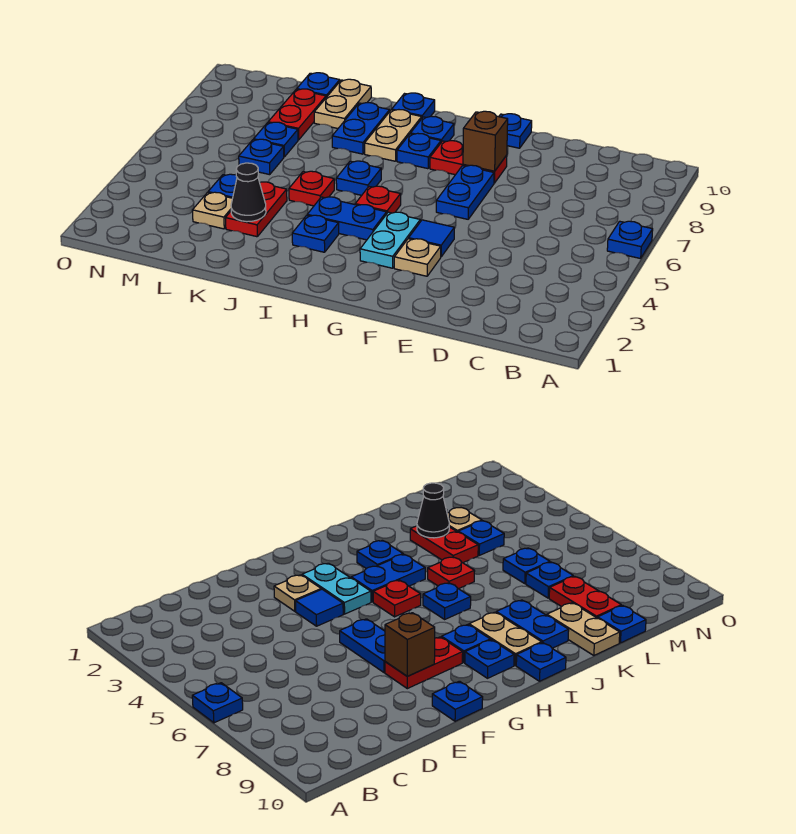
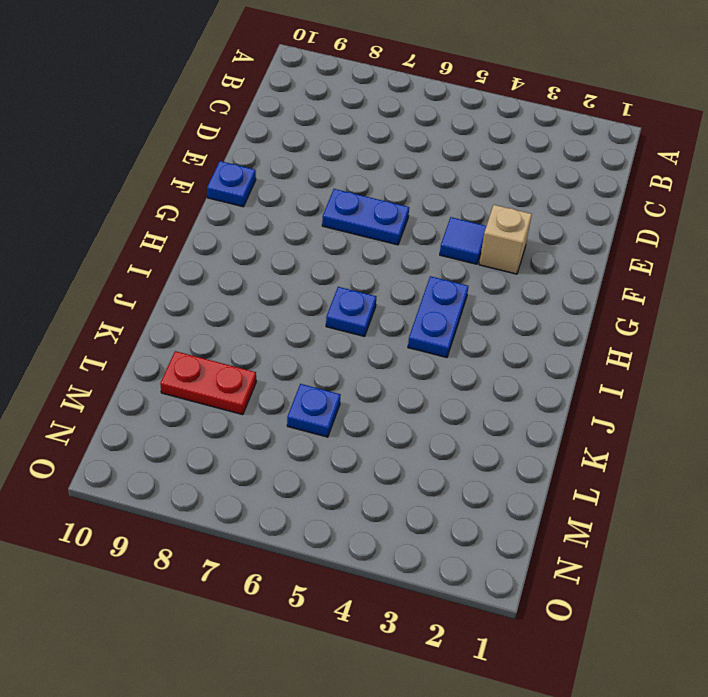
tan 1x1 brick [479,205,532,274] -> tan 1x1 plate [394,239,441,276]
none -> blue 1x1 plate [607,221,653,259]
none -> red 1x2 plate [430,141,507,183]
none -> cyan 1x2 plate [360,212,420,268]

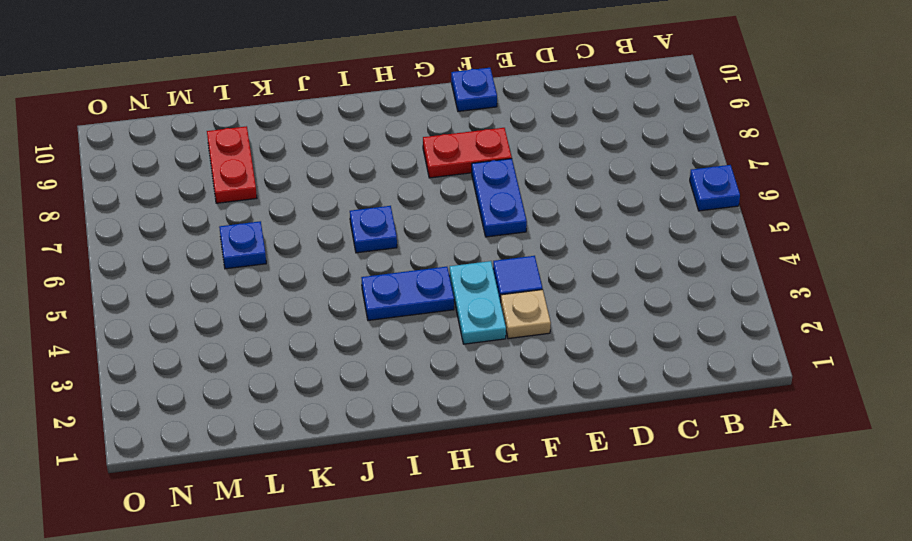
none -> red 1x1 plate [355,186,401,213]
none -> blue 1x1 plate [397,133,441,169]
none -> blue 1x1 plate [411,116,454,142]

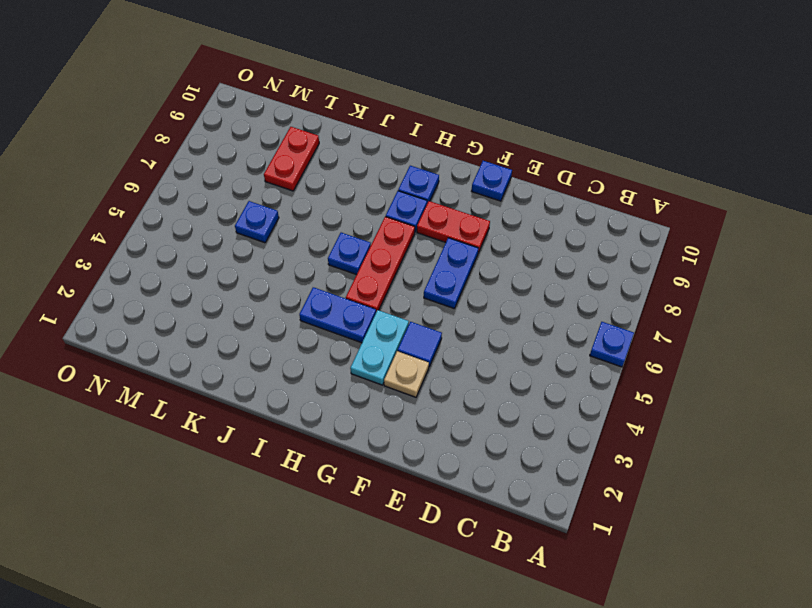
red 1x3 plate [346,217,415,312] -> red 1x1 plate [355,186,401,213]
none -> blue 1x1 plate [292,215,339,252]
none -> tan 1x2 plate [365,110,422,161]
none -> blue 1x1 plate [392,93,435,118]

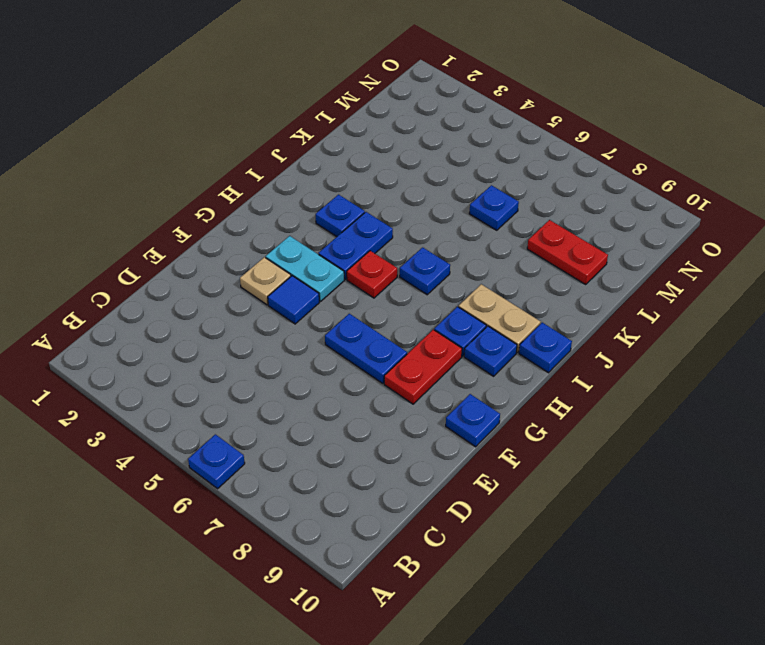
none -> red 1x1 plate [289,171,334,206]
none -> blue 1x2 plate [332,103,390,154]
none -> red 1x2 plate [226,182,287,237]

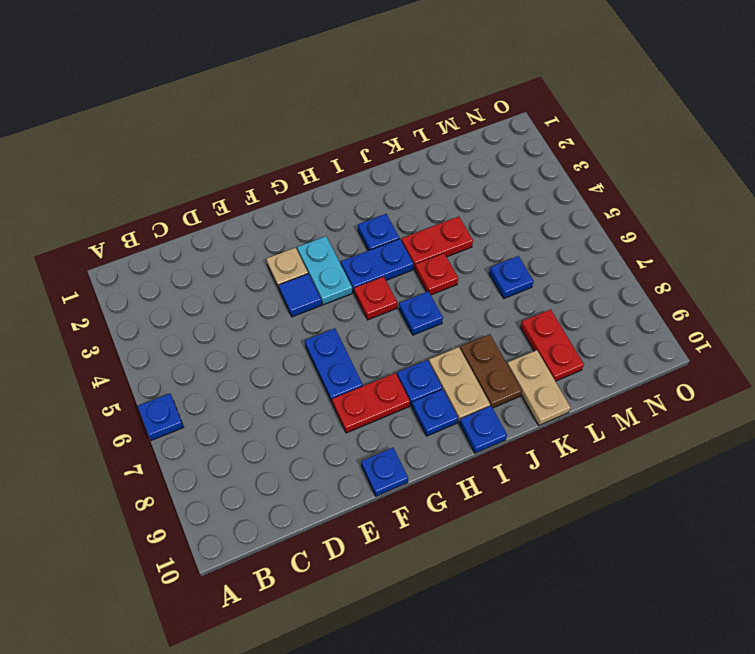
red 1x2 plate [401,217,473,269] -> red 1x2 plate turned to [226,182,287,237]
brown 1x2 plate [460,334,522,408] -> blue 1x2 plate [332,103,390,154]
none -> tan 1x1 plate [192,192,232,229]
none -> blue 1x1 plate [208,174,237,198]
none -> blue 1x1 plate [254,122,298,157]

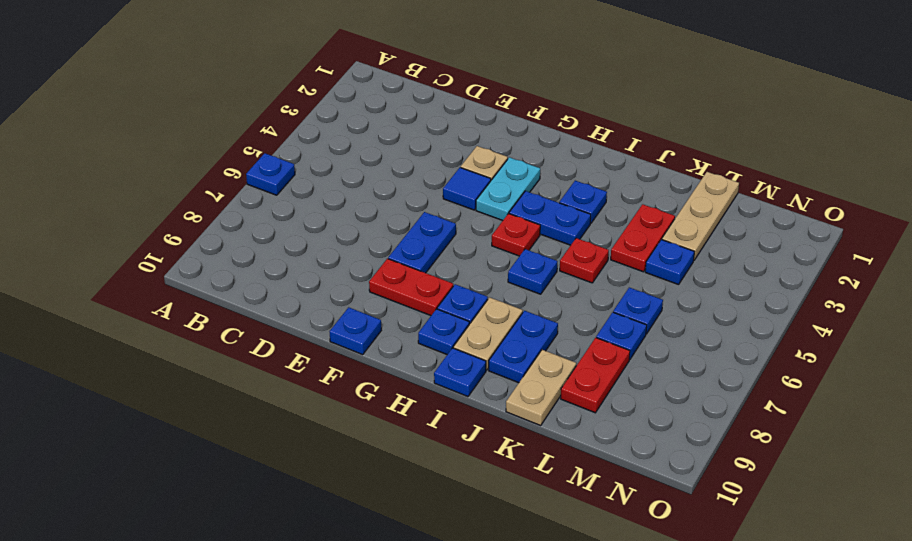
tan 1x3 plate [662,172,739,260] -> tan 1x1 plate [192,192,232,229]
none -> blue 1x1 plate [297,73,340,97]
none -> brown 1x1 brick [463,111,508,171]
none -> black 1x1 cone [231,163,266,222]

